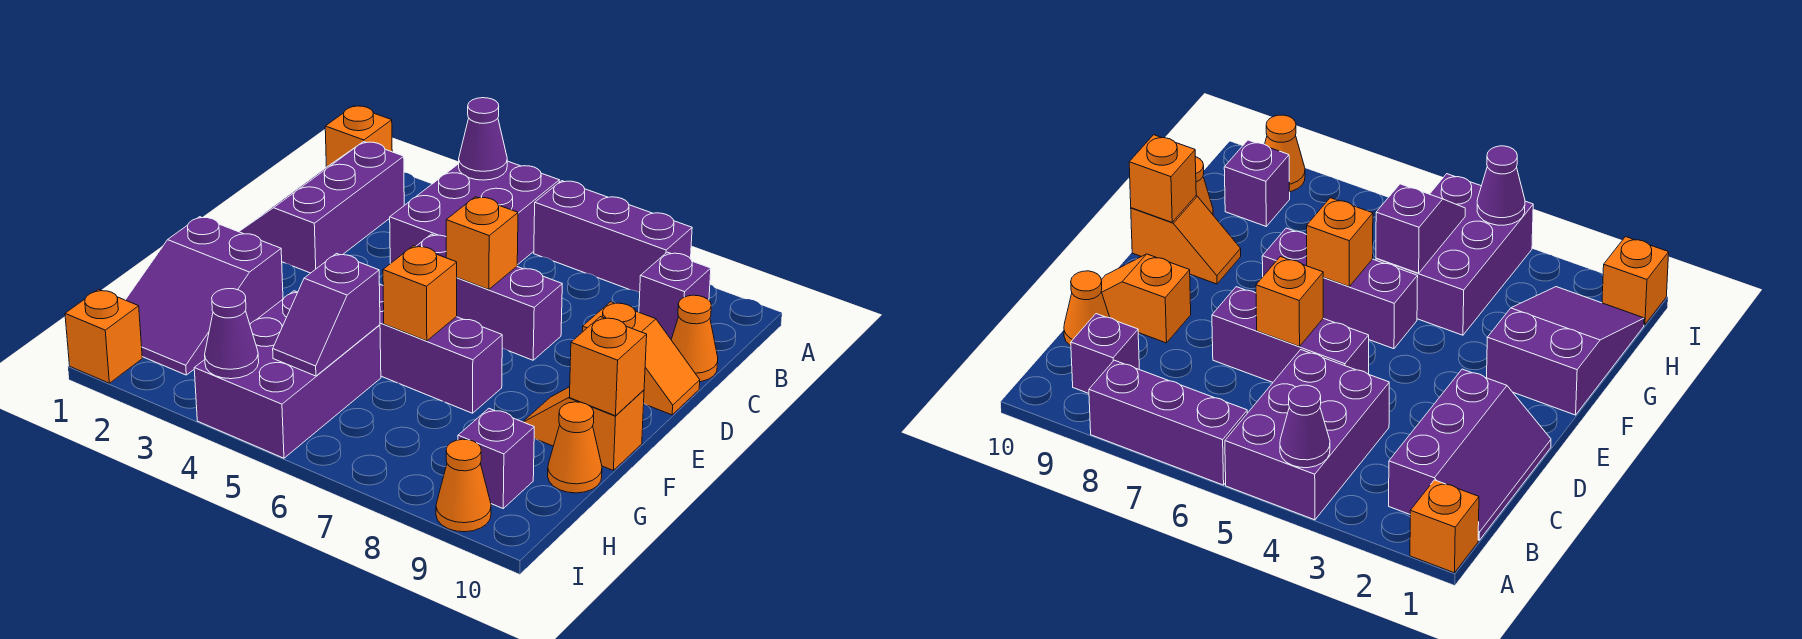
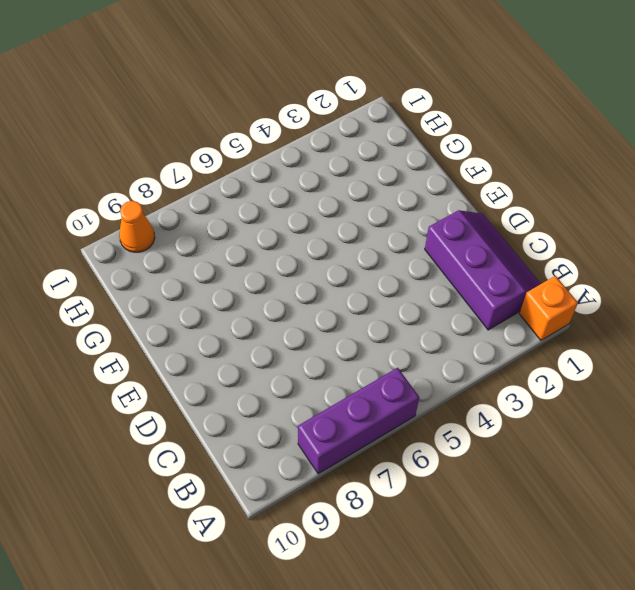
none -> purple 2x3 brick [390,161,559,265]
none -> purple 1x1 brick [639,252,711,339]
none -> orange 1x1 cone [671,295,718,382]

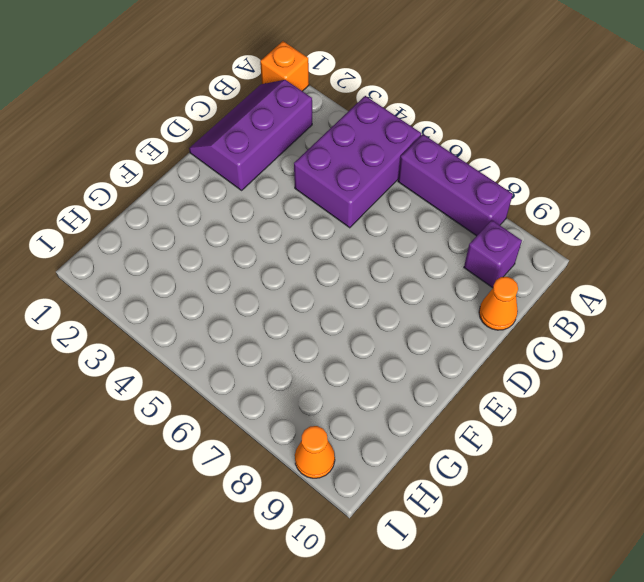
none -> purple 1x3 brick [416,234,562,360]
none -> orange 1x2 slope [582,302,700,415]
none -> purple 2x3 slope [126,217,283,375]

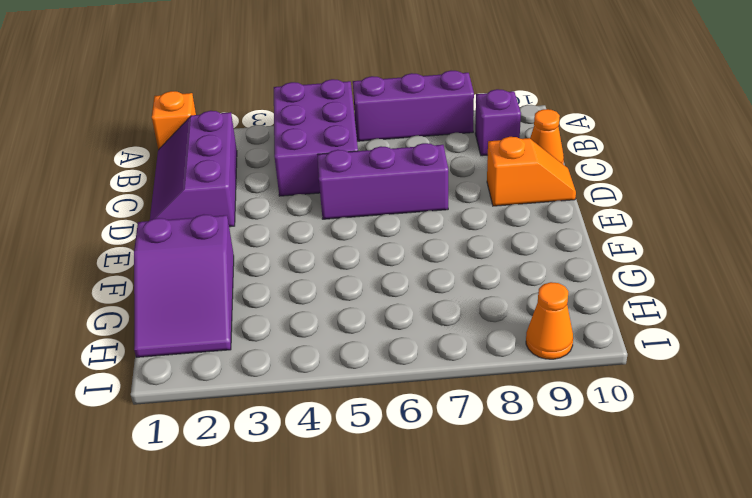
none -> purple 1x3 brick [379,285,502,413]
none -> orange 1x2 slope [523,387,644,471]
none -> purple 2x3 brick [194,291,381,458]

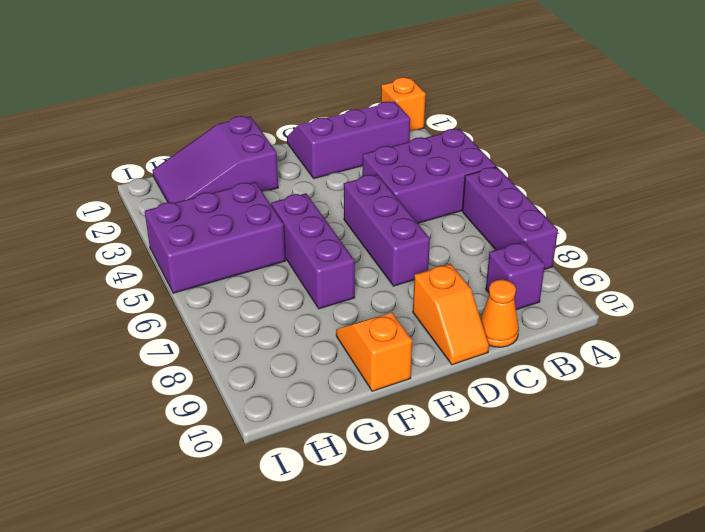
none -> orange 1x1 cone [548,402,602,493]
none -> purple 1x1 brick [458,409,534,508]
none -> orange 1x1 brick [65,289,142,383]

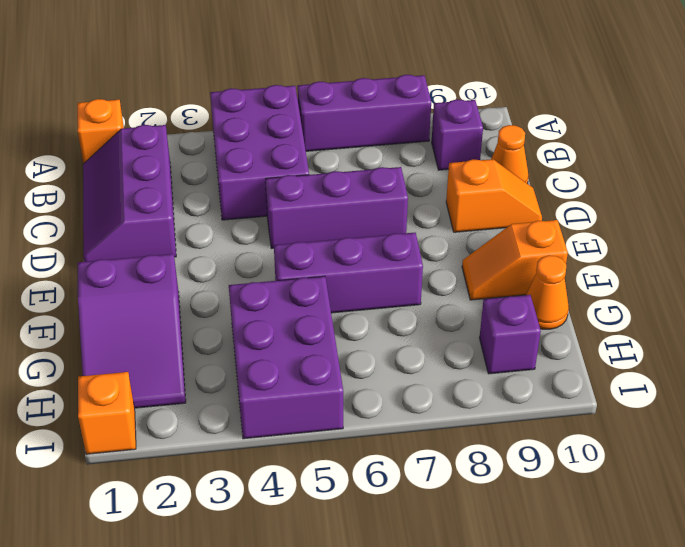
none -> orange 1x1 cone [436,439,491,532]
none -> purple 1x1 cone [459,98,507,180]
none -> orange 1x1 brick [446,197,518,290]

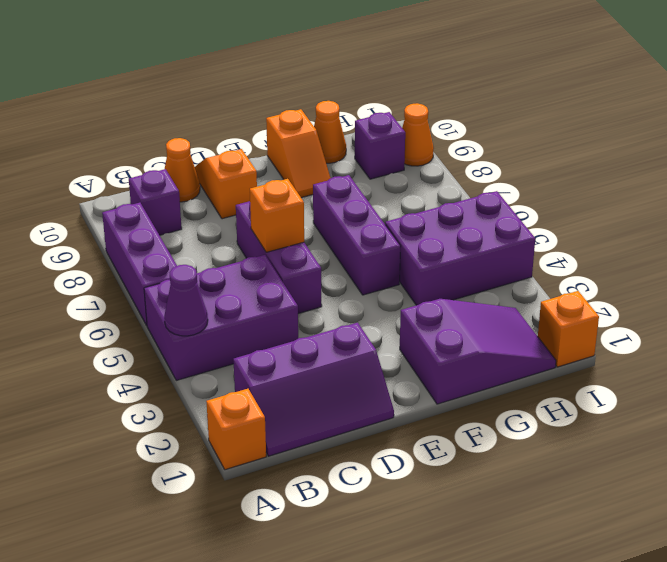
none -> orange 1x1 brick [383,246,457,341]
none -> orange 1x1 brick [570,317,647,416]
none -> purple 1x2 slope [273,254,380,376]

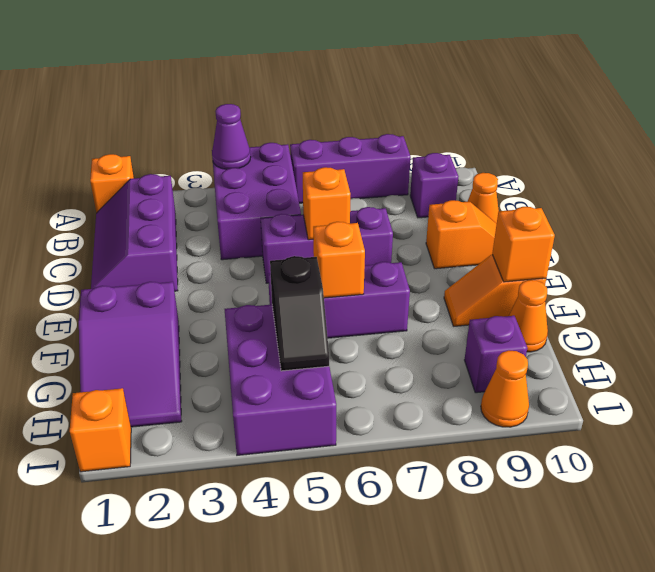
black 1x2 slope [270,256,329,371] -> purple 1x2 slope [273,254,380,376]
none -> purple 1x1 cone [205,289,259,379]

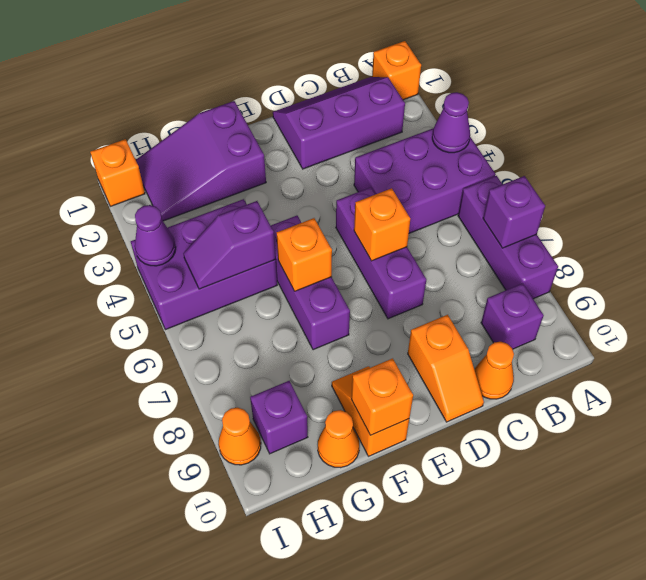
purple 1x1 brick [483,176,545,248] -> none

